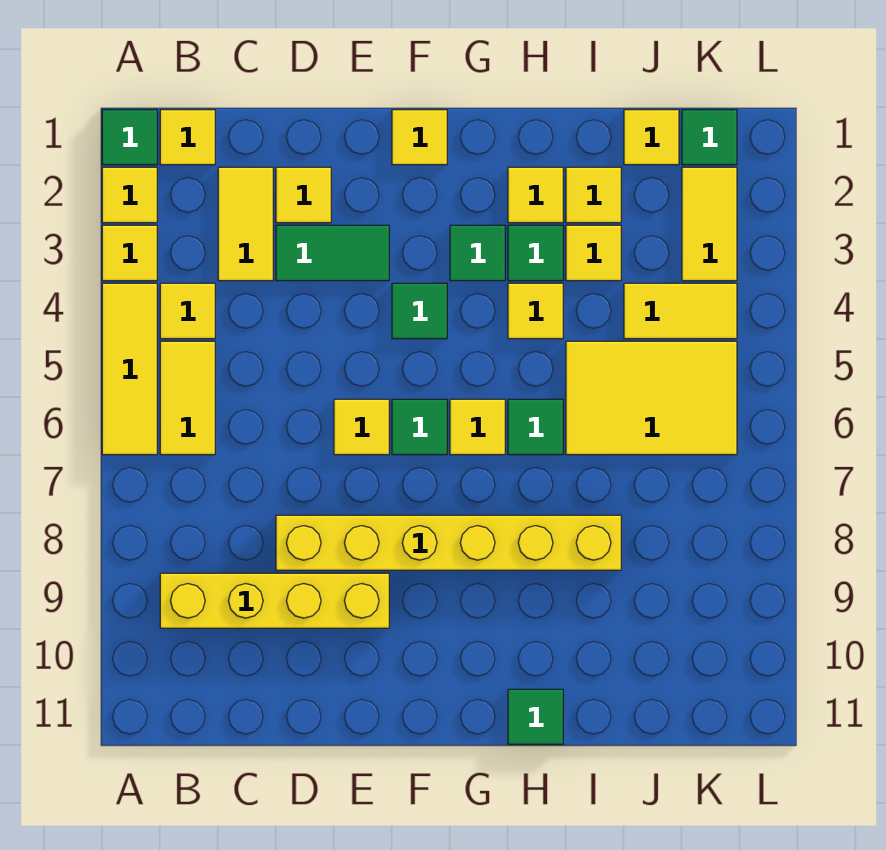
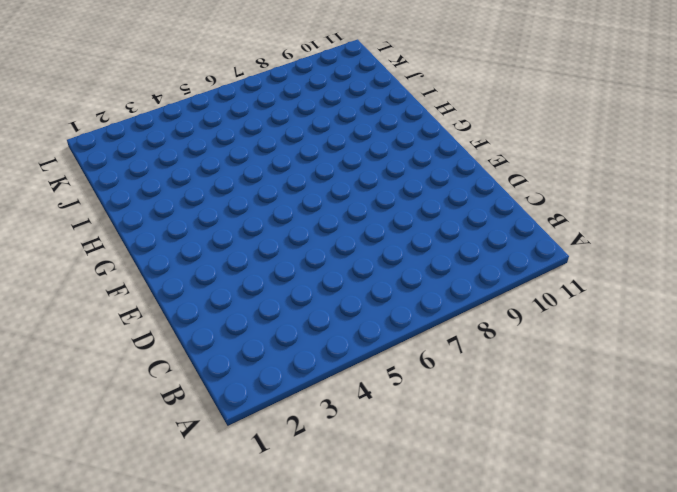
none -> green 1x1 tile [102,110,157,165]
none -> yellow 1x1 tile [102,167,157,223]
none -> yellow 1x1 tile [102,225,157,281]
none -> yellow 1x3 tile [102,283,157,455]

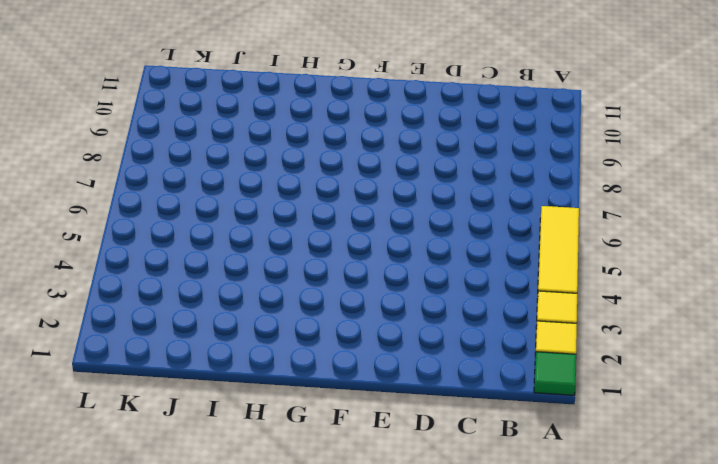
none -> yellow 1x1 tile [160,110,215,165]
none -> yellow 1x1 tile [160,283,215,339]
none -> yellow 1x2 tile [160,341,215,455]
none -> yellow 1x4 brick [160,573,389,628]

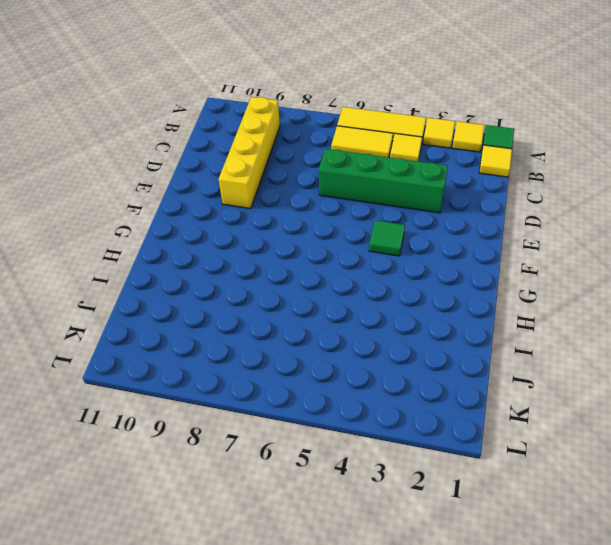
green 1x4 brick [319,149,448,213] -> green 1x2 tile [276,225,389,281]
none -> yellow 1x2 tile [218,167,273,281]
none -> yellow 1x1 tile [276,167,331,223]
none -> yellow 1x6 brick [276,515,621,570]
none -> yellow 1x1 tile [334,399,389,455]

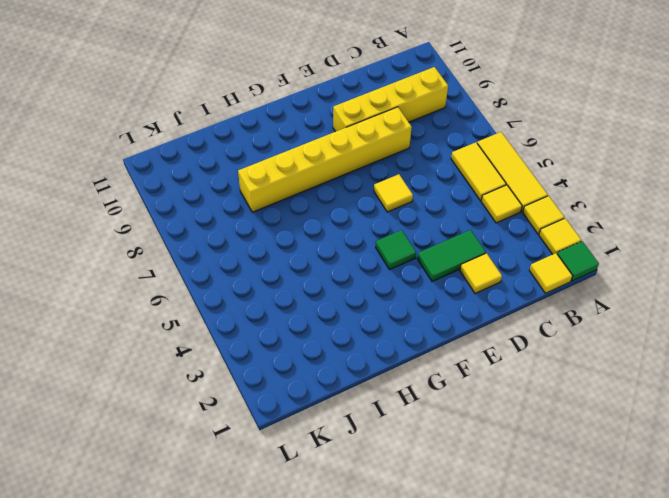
none -> yellow 1x2 tile [218,167,273,281]
none -> yellow 1x1 tile [392,110,447,165]
none -> green 1x1 tile [392,399,447,455]
none -> green 1x1 tile [450,225,505,281]

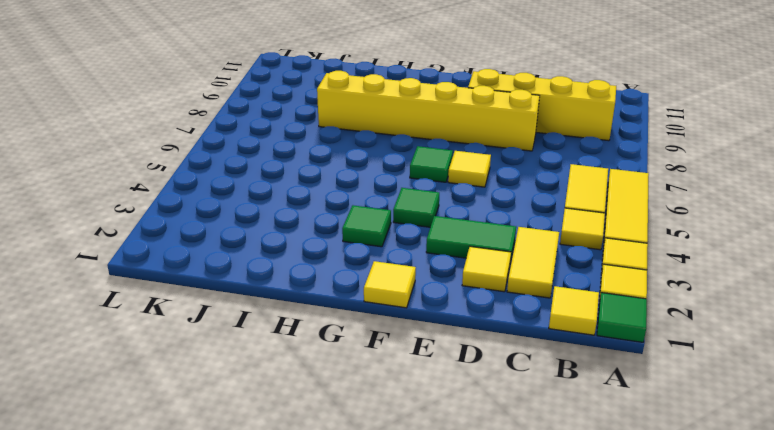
none -> yellow 1x1 tile [450,399,505,455]
none -> yellow 1x1 tile [508,167,563,223]
none -> green 1x1 tile [508,225,563,281]
none -> yellow 1x1 tile [508,283,563,339]

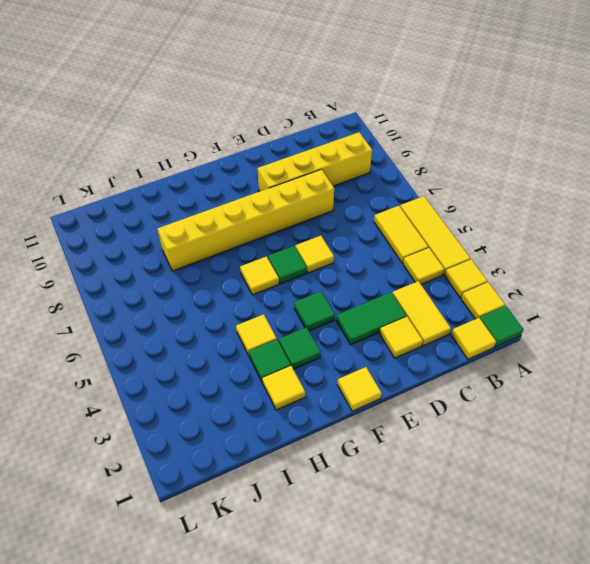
none -> green 1x1 tile [508,399,563,455]
none -> green 1x1 tile [508,689,563,744]
none -> yellow 1x1 tile [566,167,621,223]
none -> yellow 1x1 tile [566,225,621,281]

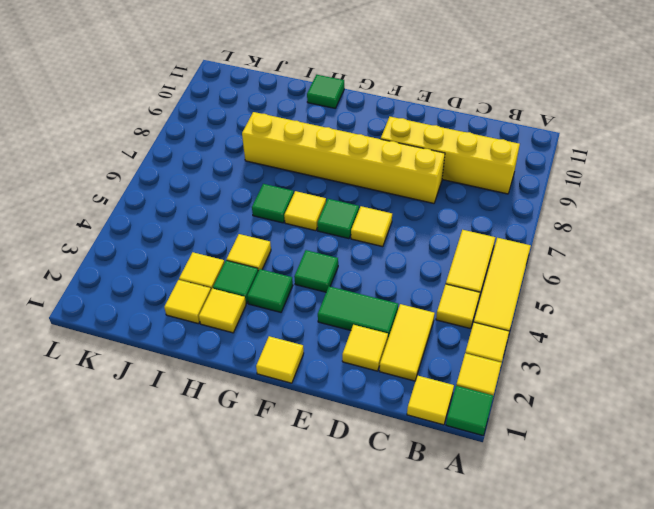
none -> yellow 2x3 tile [566,341,737,455]
none -> yellow 1x1 tile [624,110,679,165]
none -> yellow 1x2 tile [624,283,737,339]
none -> green 1x1 tile [682,110,737,165]

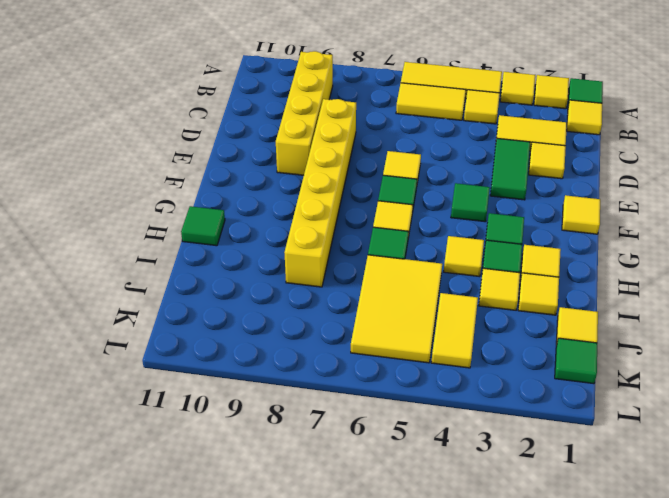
none -> yellow 1x2 tile [682,167,737,281]

